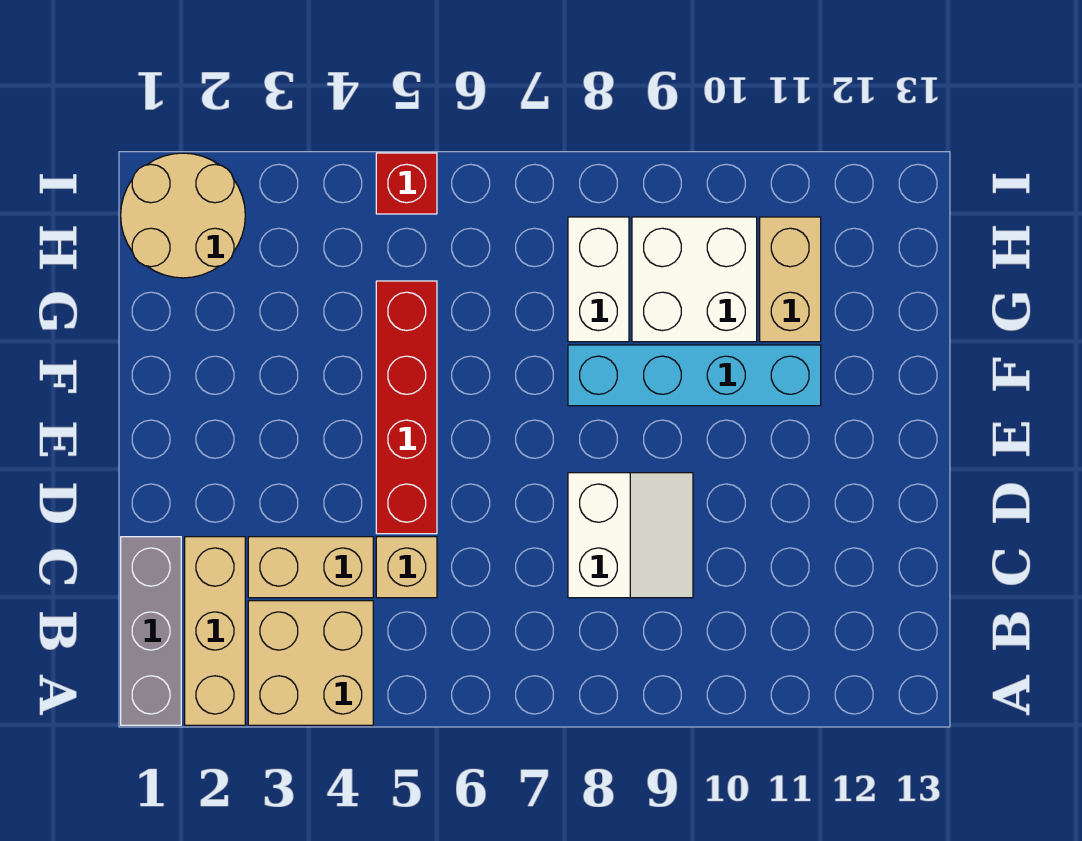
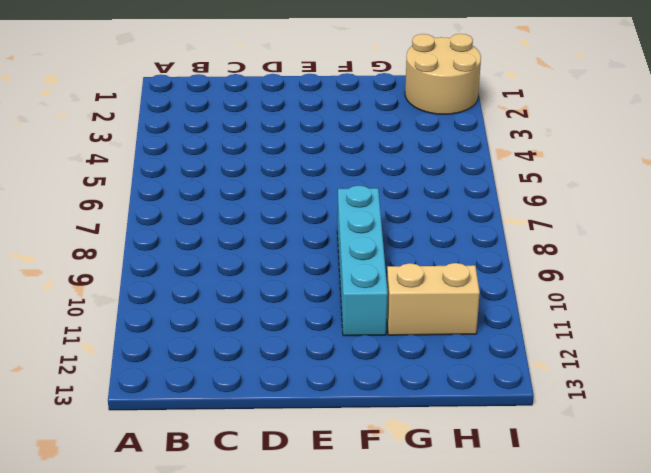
none -> grey 1x3 brick [121,537,181,725]
none -> tan 1x3 brick [185,537,245,725]
none -> tan 2x2 brick [248,601,373,725]

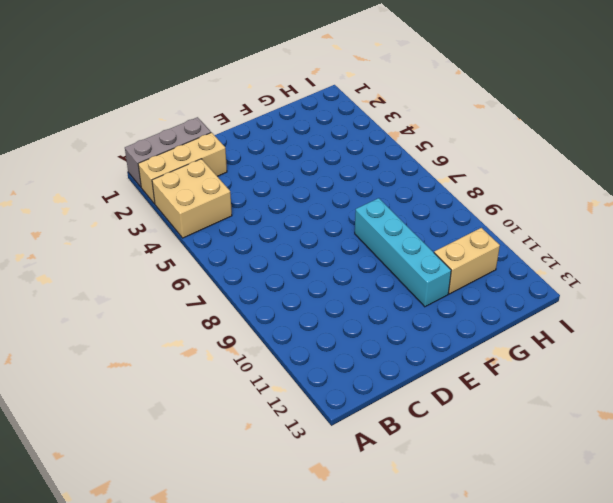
none -> tan 1x2 brick [248,537,373,598]
none -> tan 1x1 brick [376,537,437,598]
none -> white 2x2 slope [568,473,693,598]

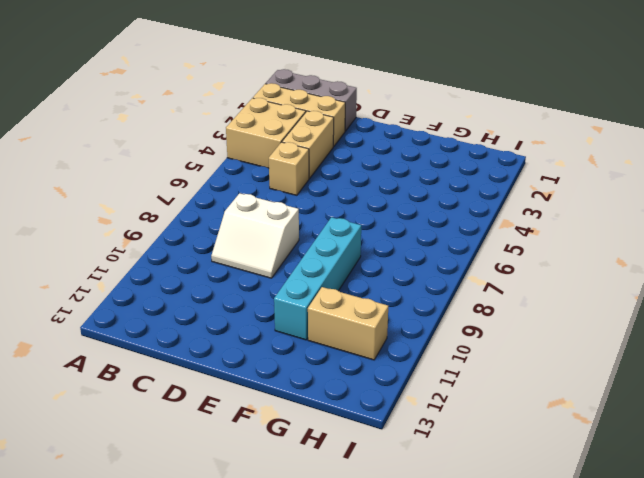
none -> red 1x4 brick [376,281,437,534]
none -> white 1x2 brick [568,217,629,342]
none -> white 2x2 brick [632,217,757,342]

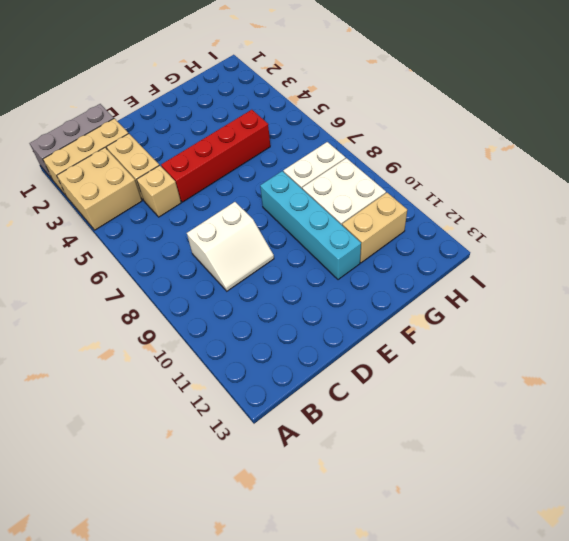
none -> tan 2x2 round brick [121,153,245,278]
none -> red 1x1 brick [376,153,437,214]

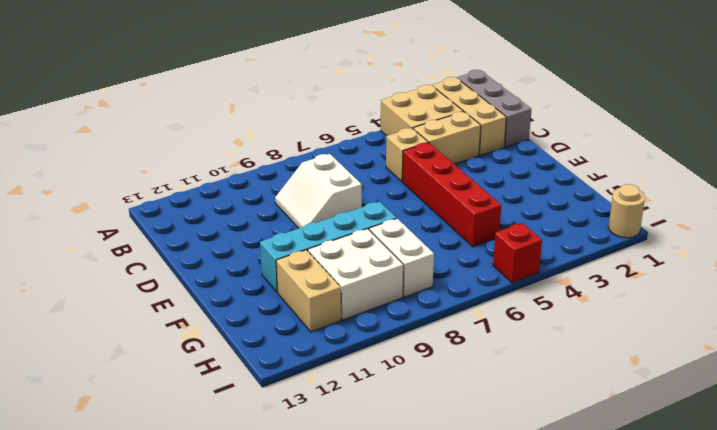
tan 1x1 round brick [608,184,645,238] -> tan 2x2 round brick [121,153,245,278]

